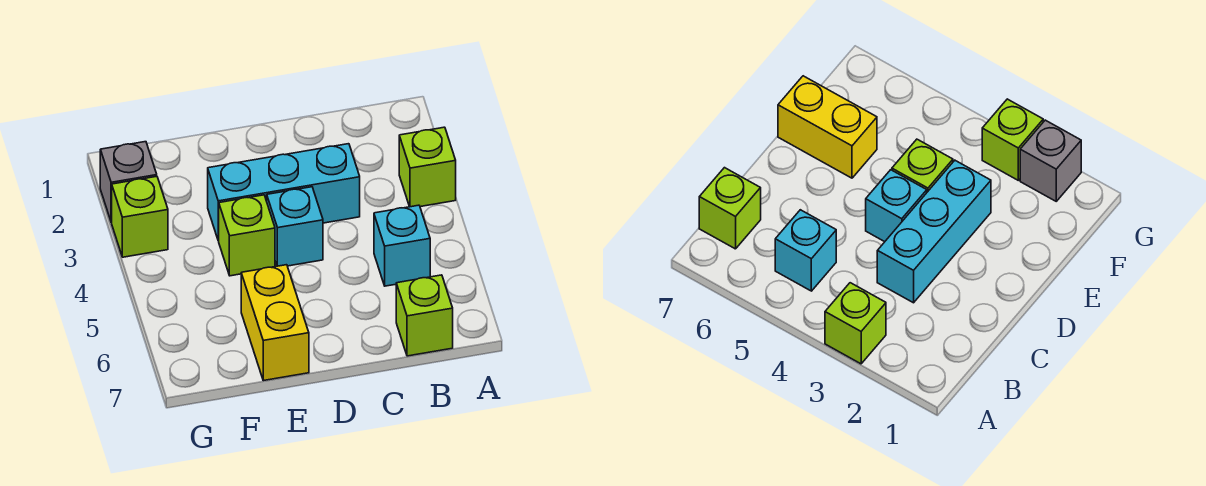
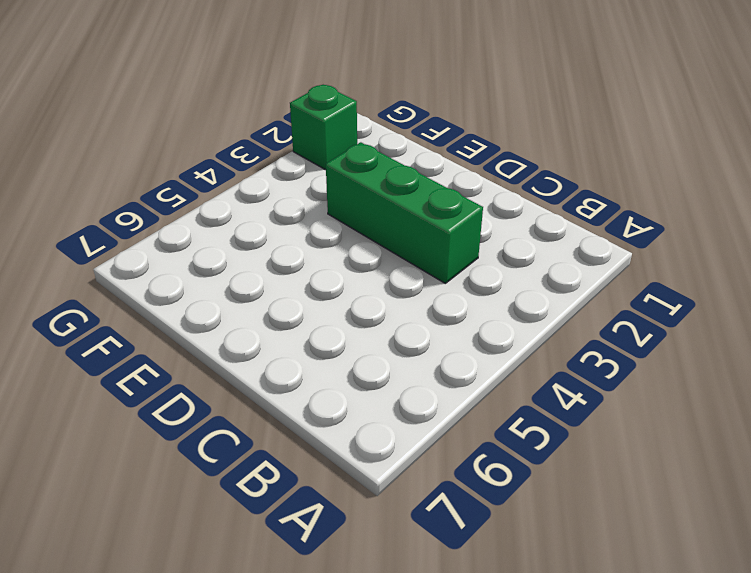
green 1x3 brick [326,142,483,283] -> cyan 1x3 brick [208,144,360,241]
green 1x1 brick [290,85,357,170] -> grey 1x1 brick [100,142,157,222]
none -> lime 1x1 brick [399,127,456,207]
none -> cyan 1x1 brick [374,205,430,286]

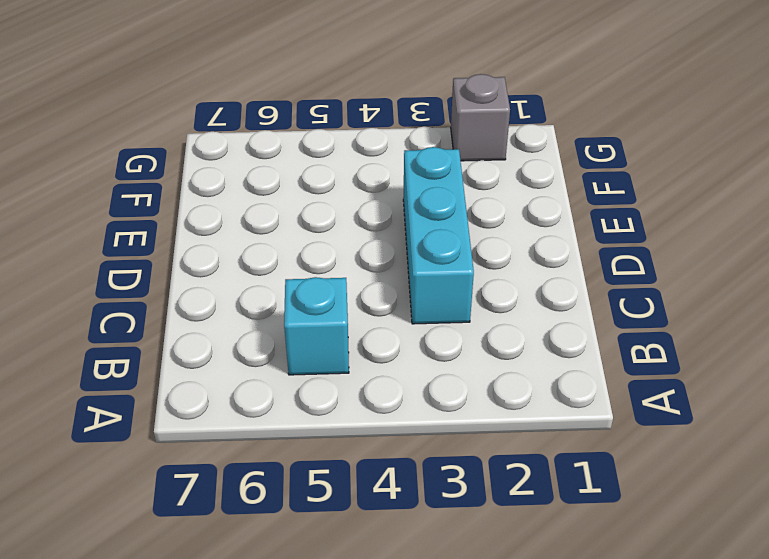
none -> lime 1x1 brick [399,127,456,207]
none -> lime 1x1 brick [396,275,453,356]

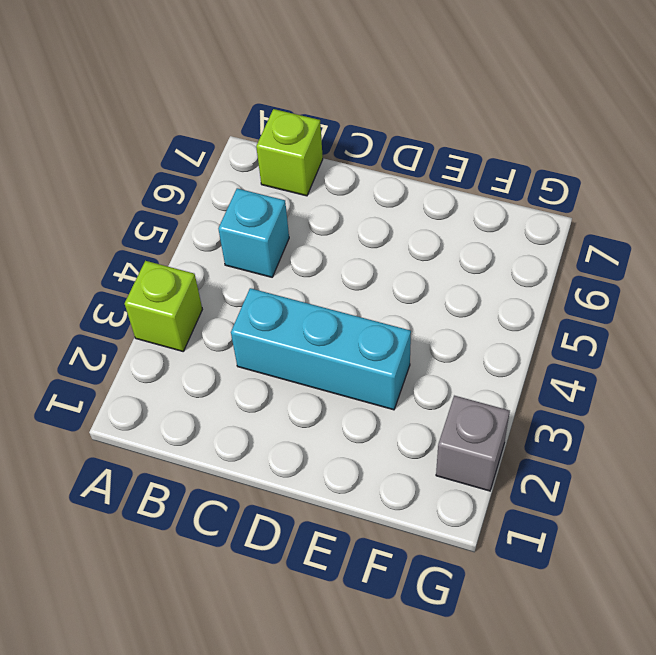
none -> cyan 1x1 brick [267,187,323,266]
none -> lime 1x1 brick [219,195,275,276]

